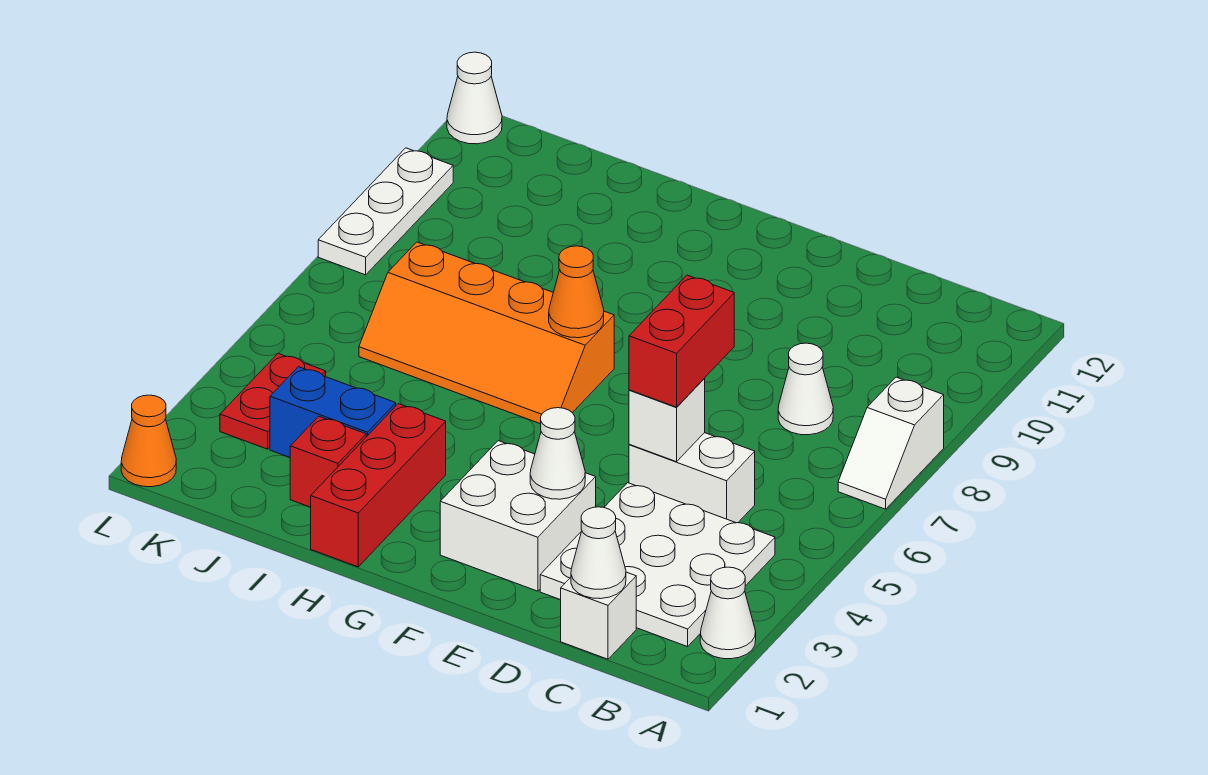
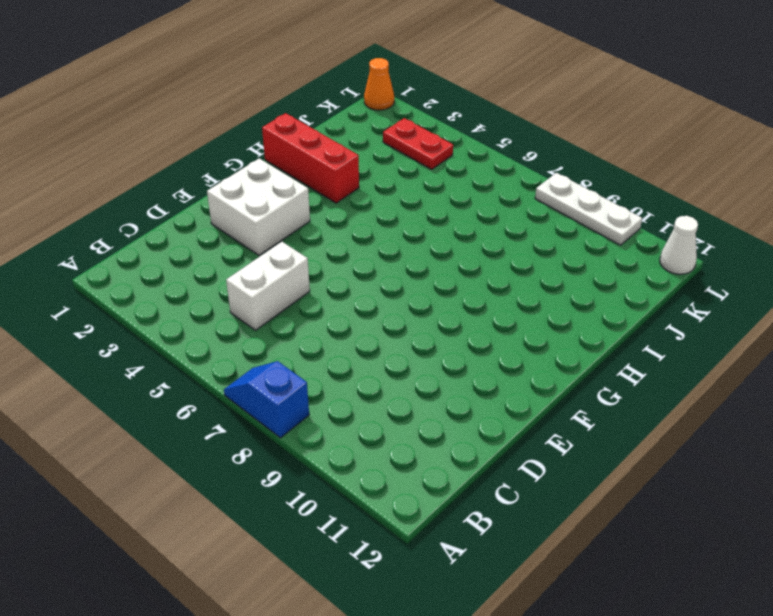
blue 1x2 slope [224,361,309,438] -> white 1x2 slope [838,377,944,509]
none -> white 1x1 cone [700,567,756,659]
none -> white 3x3 plate [540,483,775,647]
none -> white 1x1 brick [561,572,636,659]

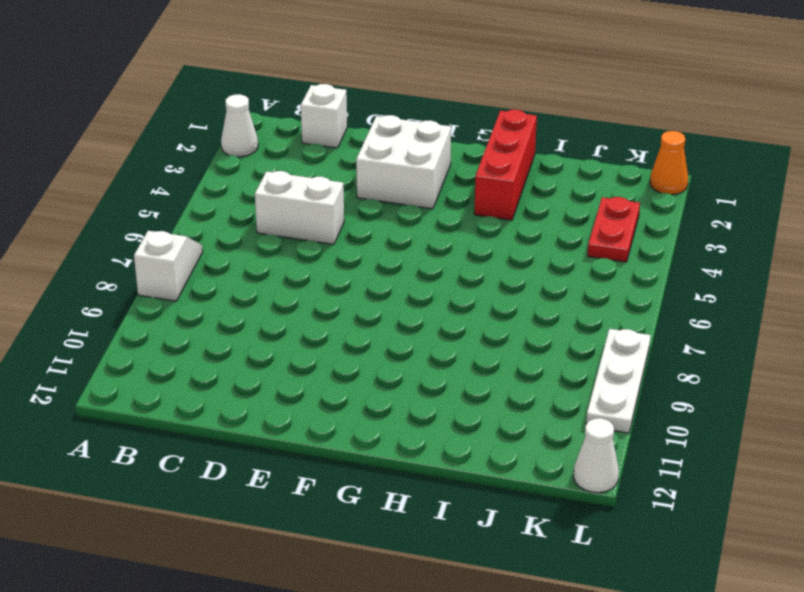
none -> white 3x3 plate [540,483,775,647]
none -> white 1x1 cone [778,343,833,435]
none -> orange 2x4 slope [359,242,614,424]

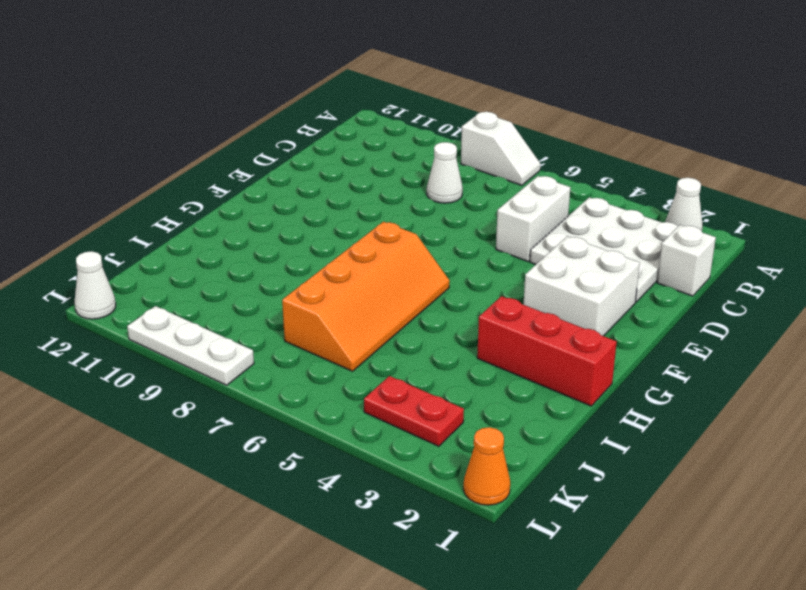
none -> red 1x1 brick [290,416,366,507]
none -> blue 1x2 brick [270,367,396,457]
none -> white 1x1 cone [571,507,626,599]

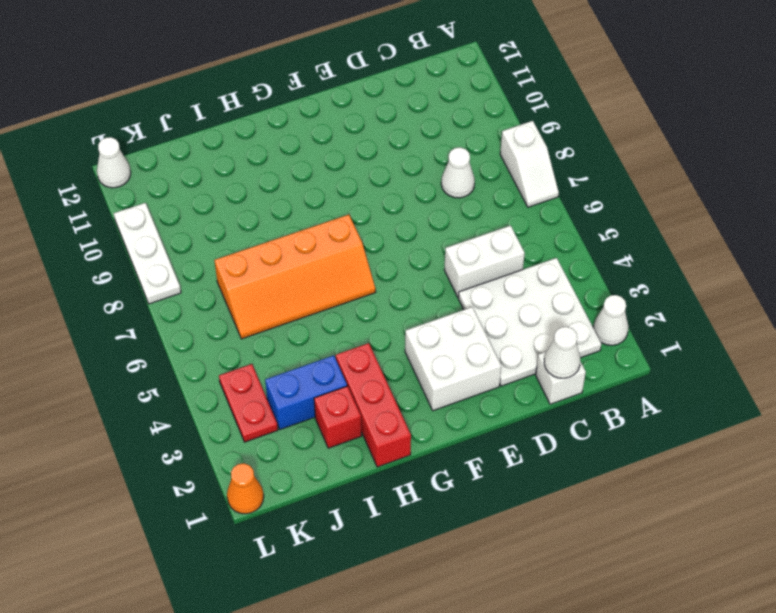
none -> white 1x1 brick [629,378,705,462]
none -> white 1x1 cone [530,408,585,499]
none -> orange 1x1 cone [549,246,604,338]

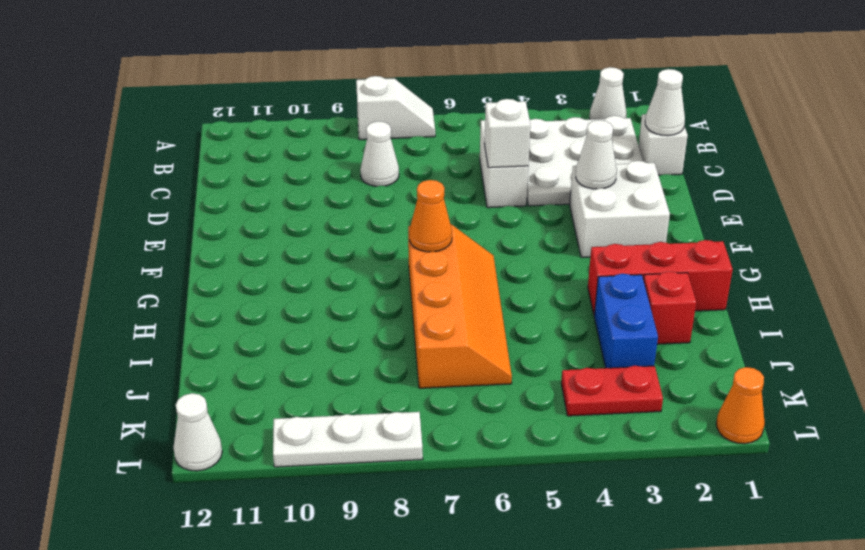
none -> red 1x2 brick [629,275,734,407]

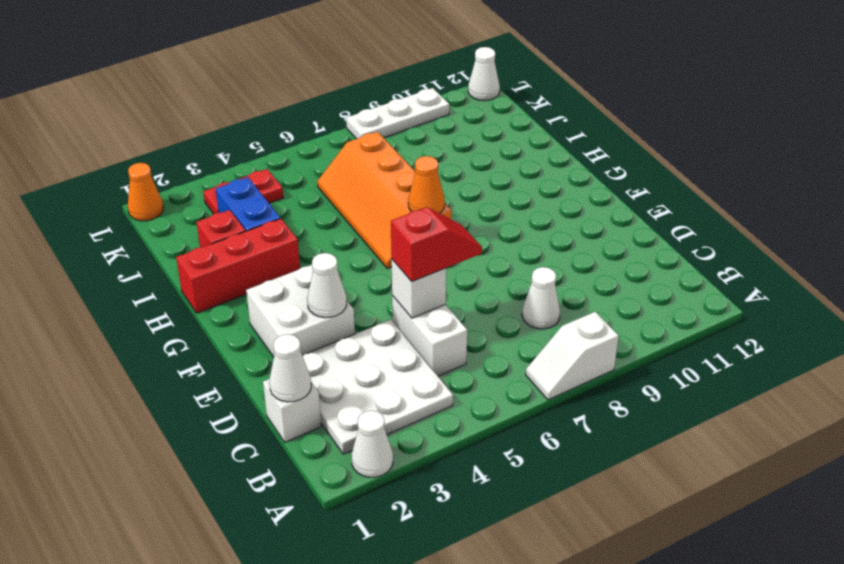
red 1x2 slope [391,207,482,282] -> red 1x2 brick [629,275,734,407]

